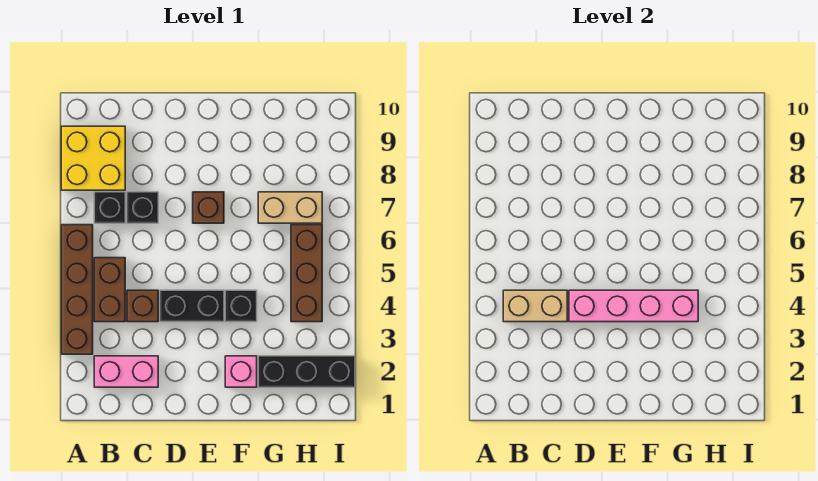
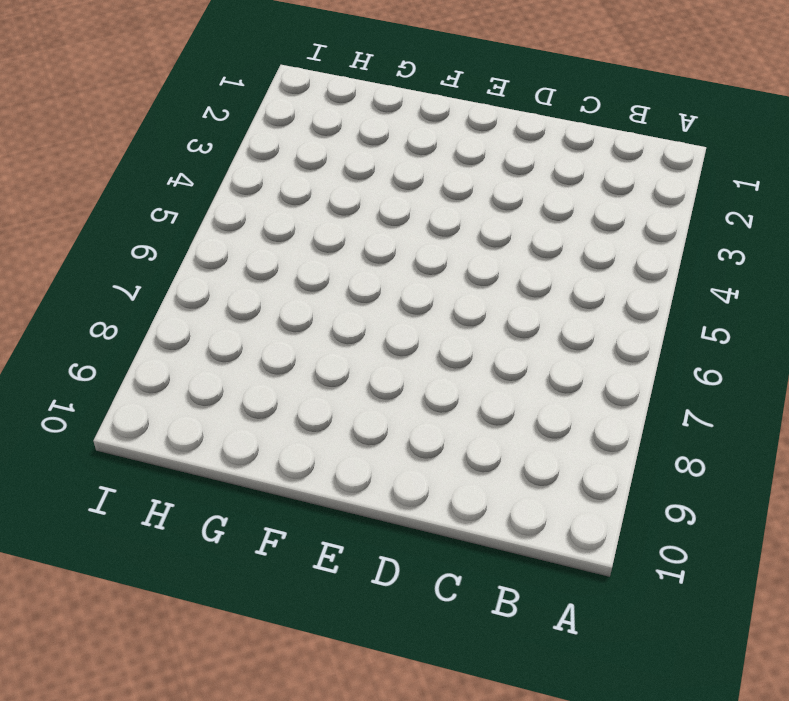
none -> brown 1x4 brick [61,225,93,354]
none -> yellow 2x2 brick [61,126,125,190]
none -> pink 1x2 brick [94,356,158,387]

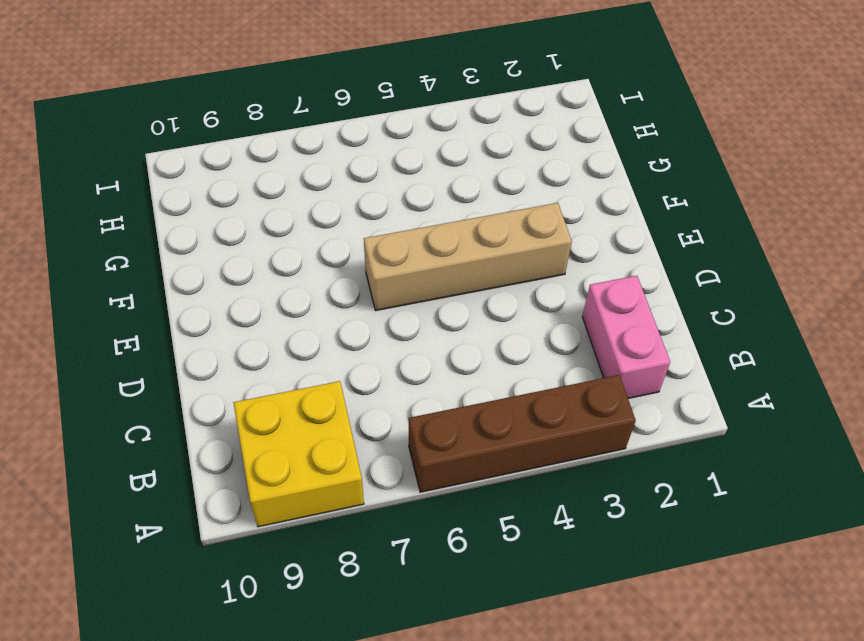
tan 1x4 brick [364,203,572,311] -> black 1x2 brick [160,290,224,322]
none -> brown 1x2 brick [94,258,125,322]
none -> black 1x1 brick [94,192,125,223]
none -> brown 1x1 brick [127,290,158,322]

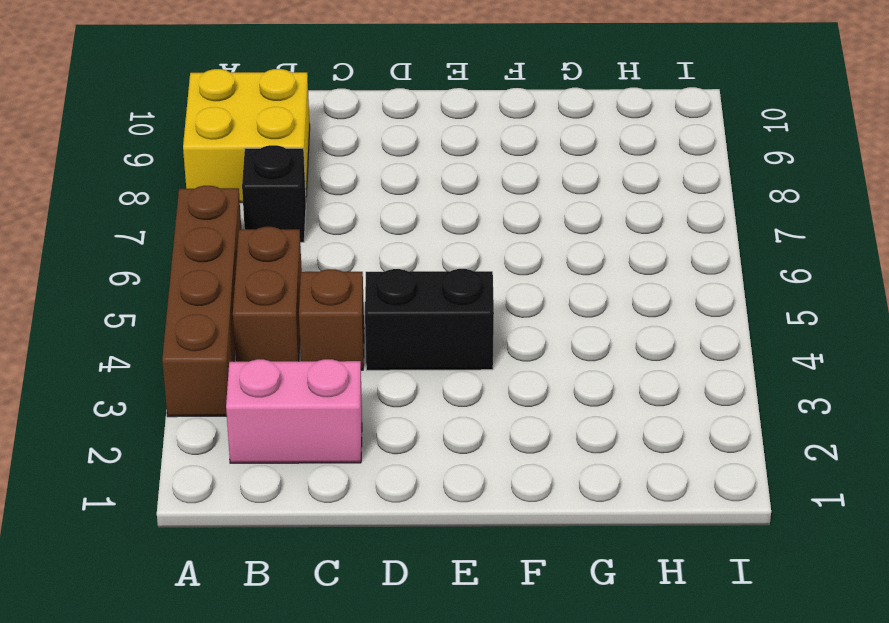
none -> black 1x1 brick [127,192,158,223]
none -> brown 1x1 brick [193,192,224,223]
none -> pink 1x1 brick [225,356,257,387]

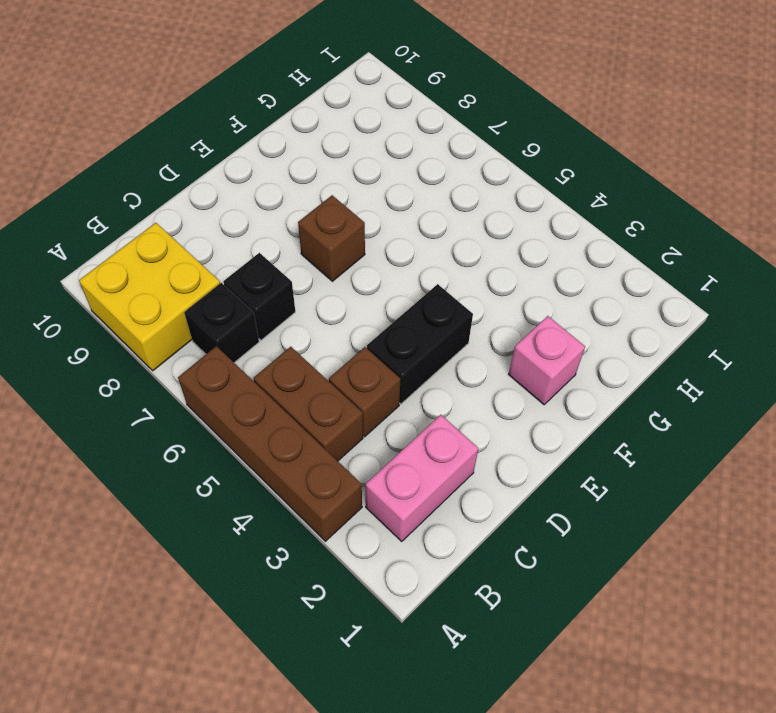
none -> black 1x1 brick [225,290,257,322]
none -> black 1x3 brick [258,356,355,387]
none -> tan 1x2 brick [258,192,322,223]

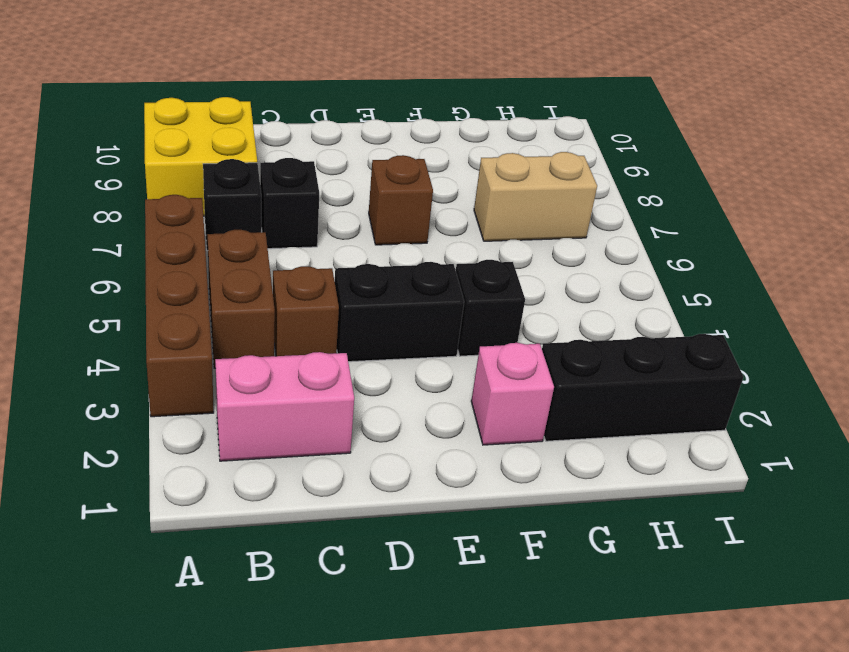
none -> brown 1x3 brick [291,225,322,322]
none -> tan 1x2 brick [503,290,567,322]
none -> pink 1x4 brick [569,290,698,322]

